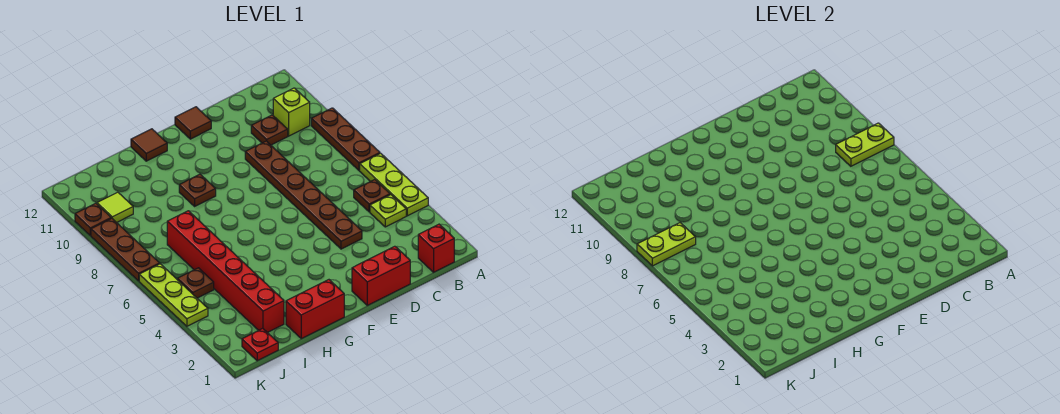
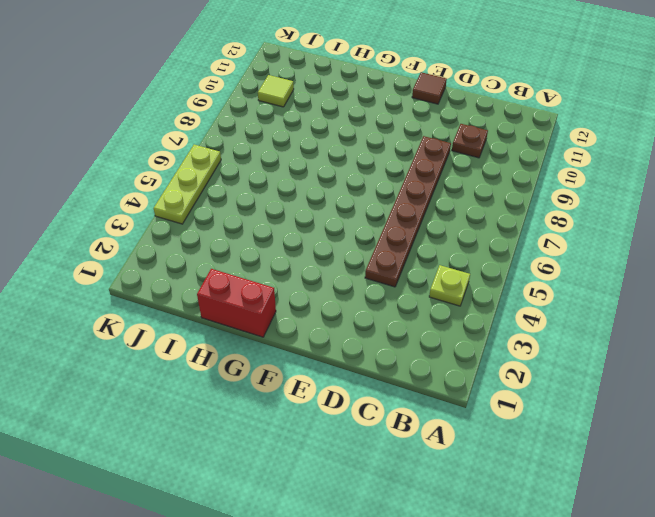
none -> lime 1x3 plate [360,153,428,216]
none -> brown 1x3 plate [311,108,380,170]
none -> red 1x1 brick [418,224,454,272]

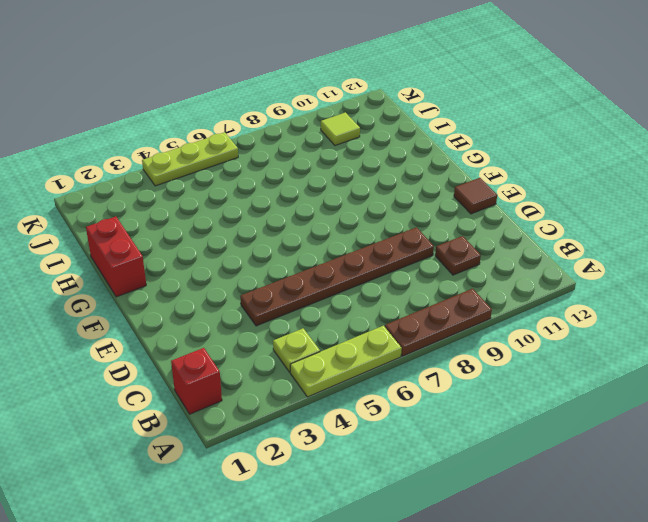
none -> brown 1x1 plate [354,180,390,212]
none -> lime 1x1 brick [273,88,310,136]
none -> red 1x2 brick [352,246,410,305]

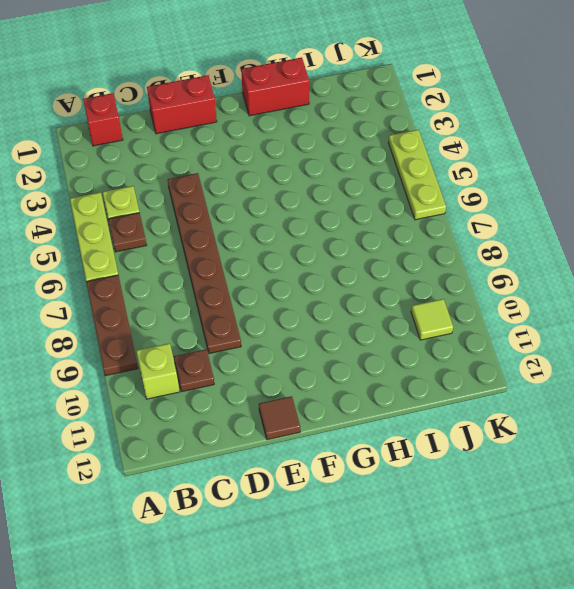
none -> brown 1x1 plate [179,174,216,206]
none -> brown 1x1 tile [131,129,167,161]
none -> red 1x6 brick [167,211,284,333]

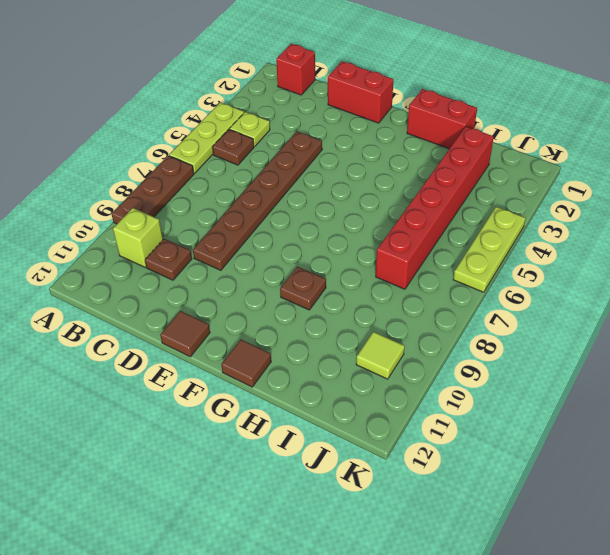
none -> red 1x1 plate [242,328,278,361]
none -> brown 1x1 plate [177,268,214,298]
none -> brown 1x3 plate [91,218,160,281]

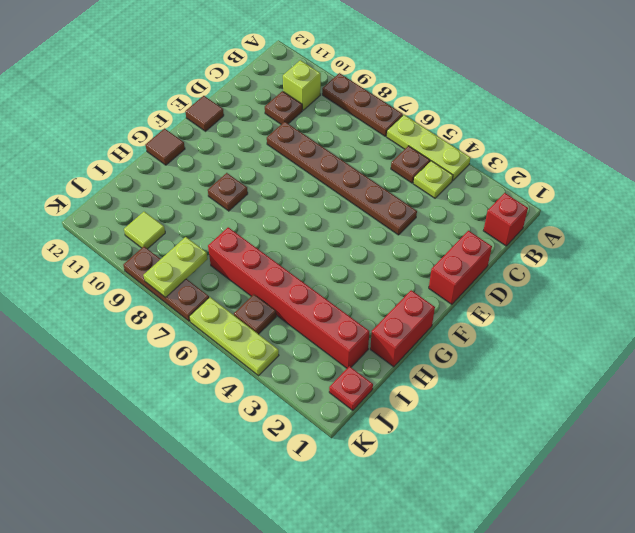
none -> brown 1x1 plate [75,203,111,236]
none -> lime 1x2 plate [836,123,894,166]

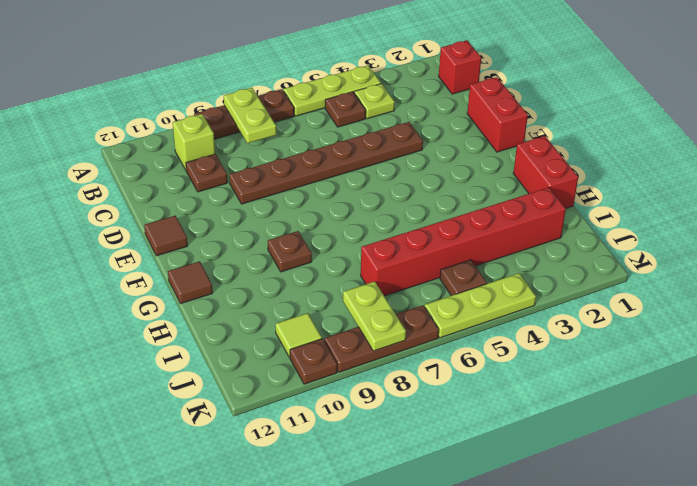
none -> red 1x1 plate [242,328,278,361]

